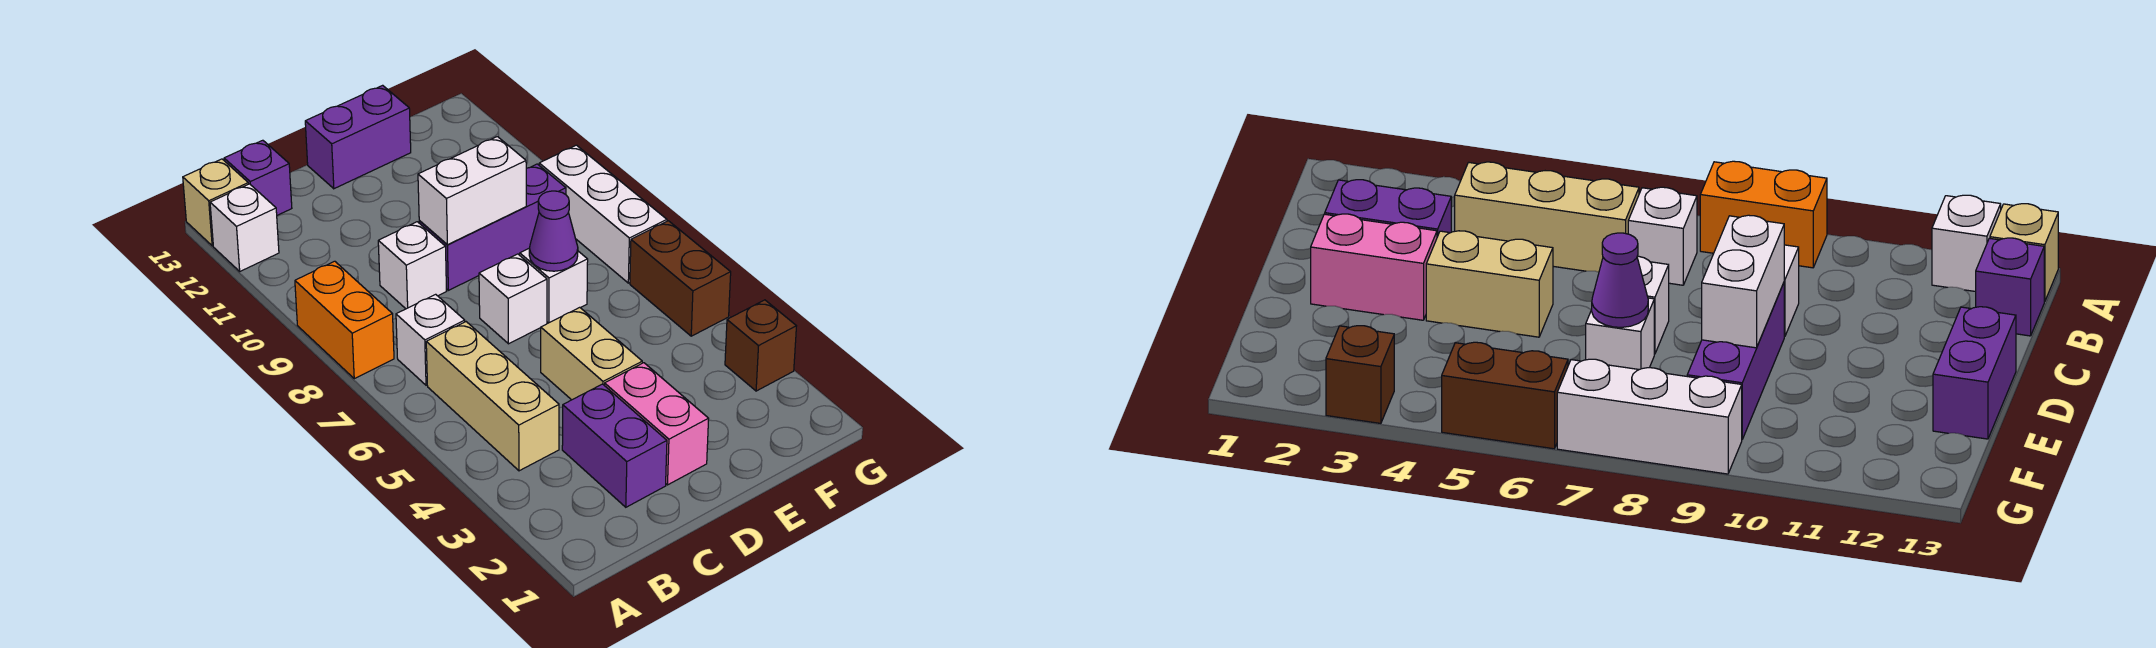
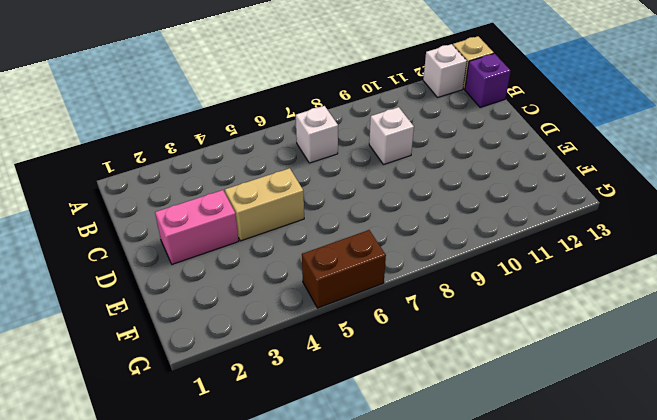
none -> orange 1x2 brick [295,261,394,379]
none -> tan 1x3 brick [426,322,559,471]
none -> purple 1x2 brick [562,384,667,507]

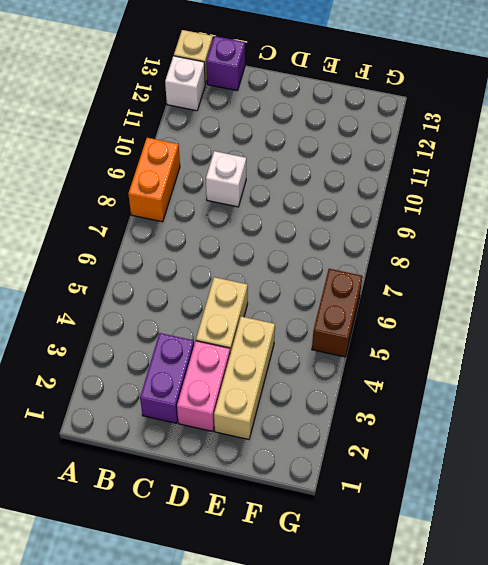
tan 1x3 brick [214,316,275,440] -> tan 1x3 brick moved to [426,322,559,471]
none -> white 1x1 brick [396,294,465,385]
none -> white 1x1 brick [479,254,547,344]
none -> purple 1x3 brick [419,164,566,290]

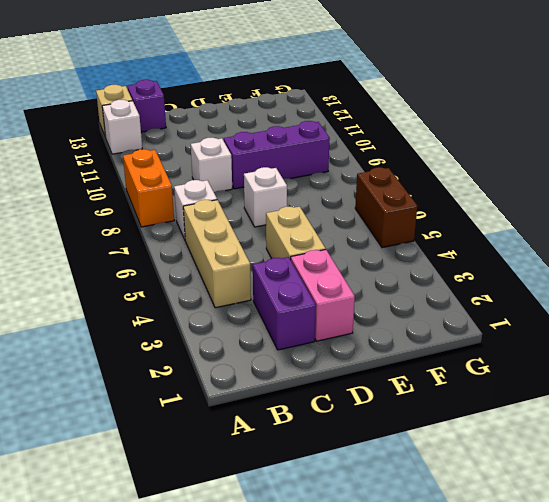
none -> purple 1x2 brick [305,85,411,189]
none -> white 1x1 brick [520,249,588,323]
none -> brown 1x1 brick [725,300,796,391]

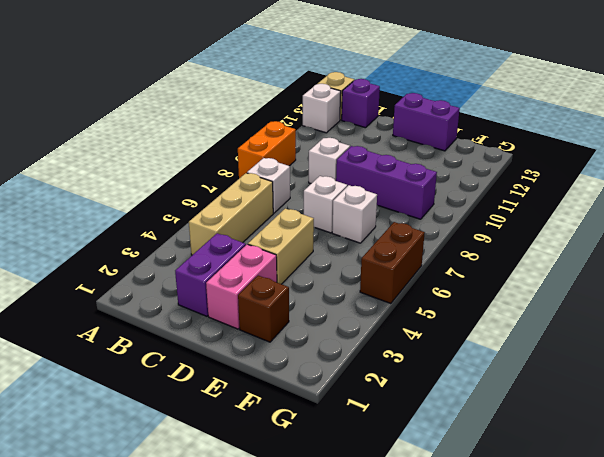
brown 1x1 brick [238,276,289,342] -> brown 1x1 brick moved to [725,300,796,391]
none -> white 1x3 brick [539,145,667,283]
none -> white 1x2 brick [418,137,526,245]
none -> purple 1x1 cone [529,191,578,271]

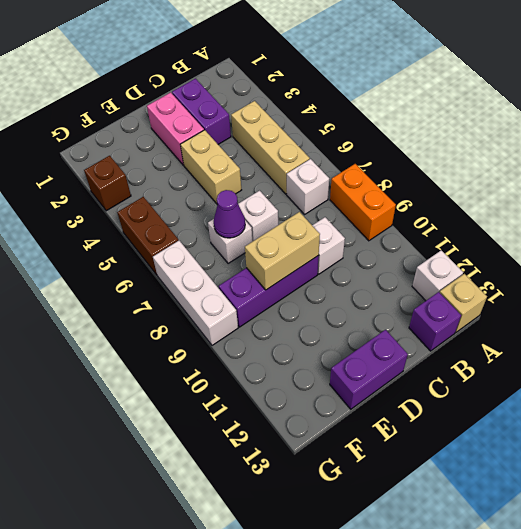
tan 1x2 brick [245,212,320,290] -> white 1x2 brick [418,137,526,245]

